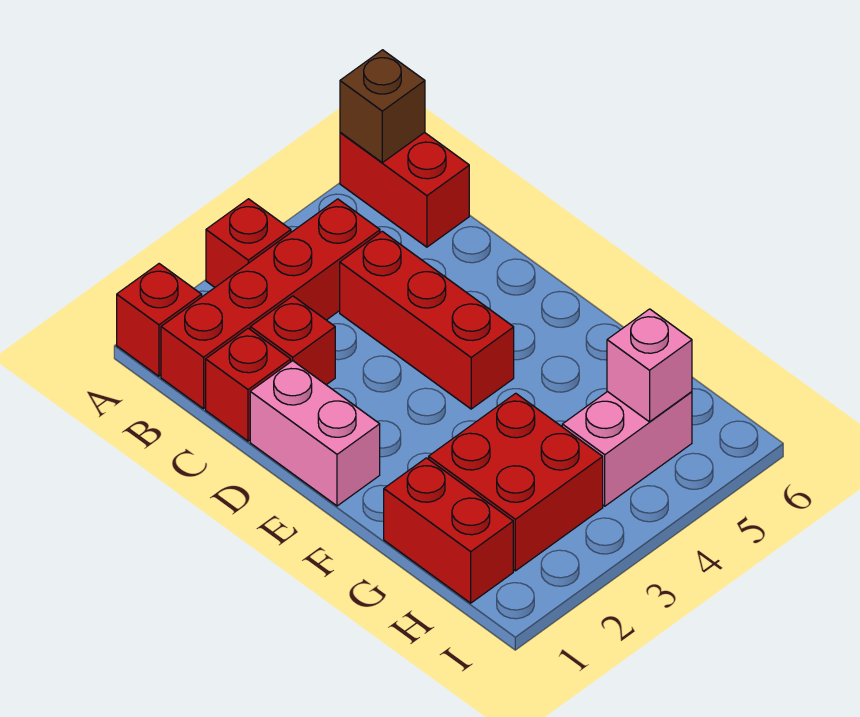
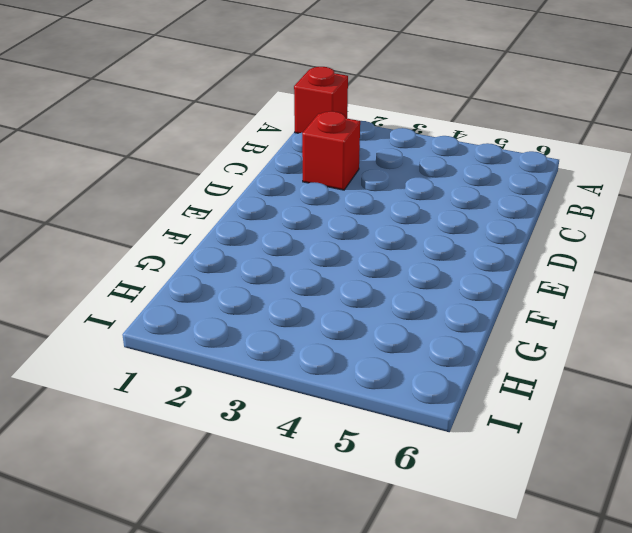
none -> red 1x1 brick [206,199,291,287]
none -> red 1x2 brick [340,132,469,247]
none -> red 1x4 brick [161,199,380,409]

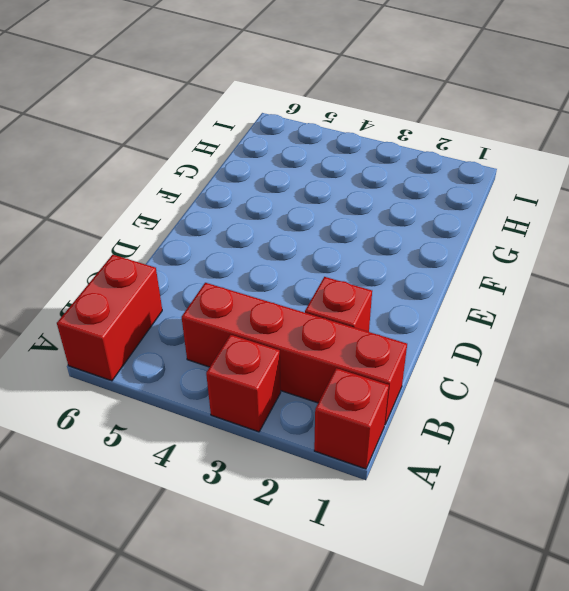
none -> red 1x1 brick [206,328,291,441]
none -> red 1x3 brick [340,231,514,409]
none -> pink 1x2 brick [250,361,380,506]

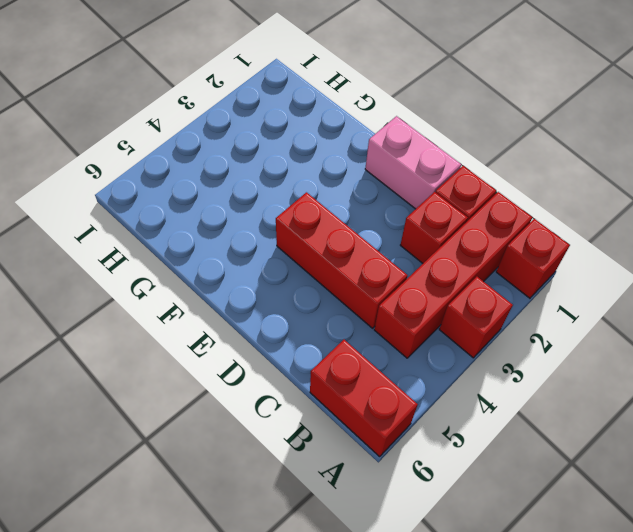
none -> red 1x2 brick [384,458,513,603]
none -> red 2x2 brick [429,393,603,571]
none -> pink 1x2 brick [562,391,692,506]

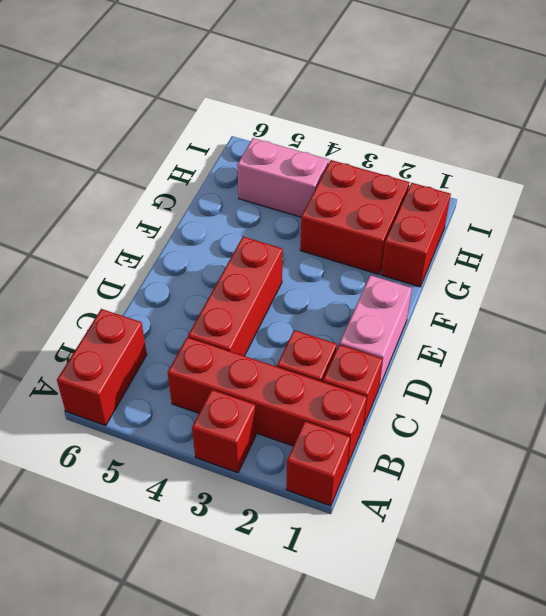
none -> brown 1x1 brick [340,50,425,163]
none -> pink 1x1 brick [607,309,692,422]

